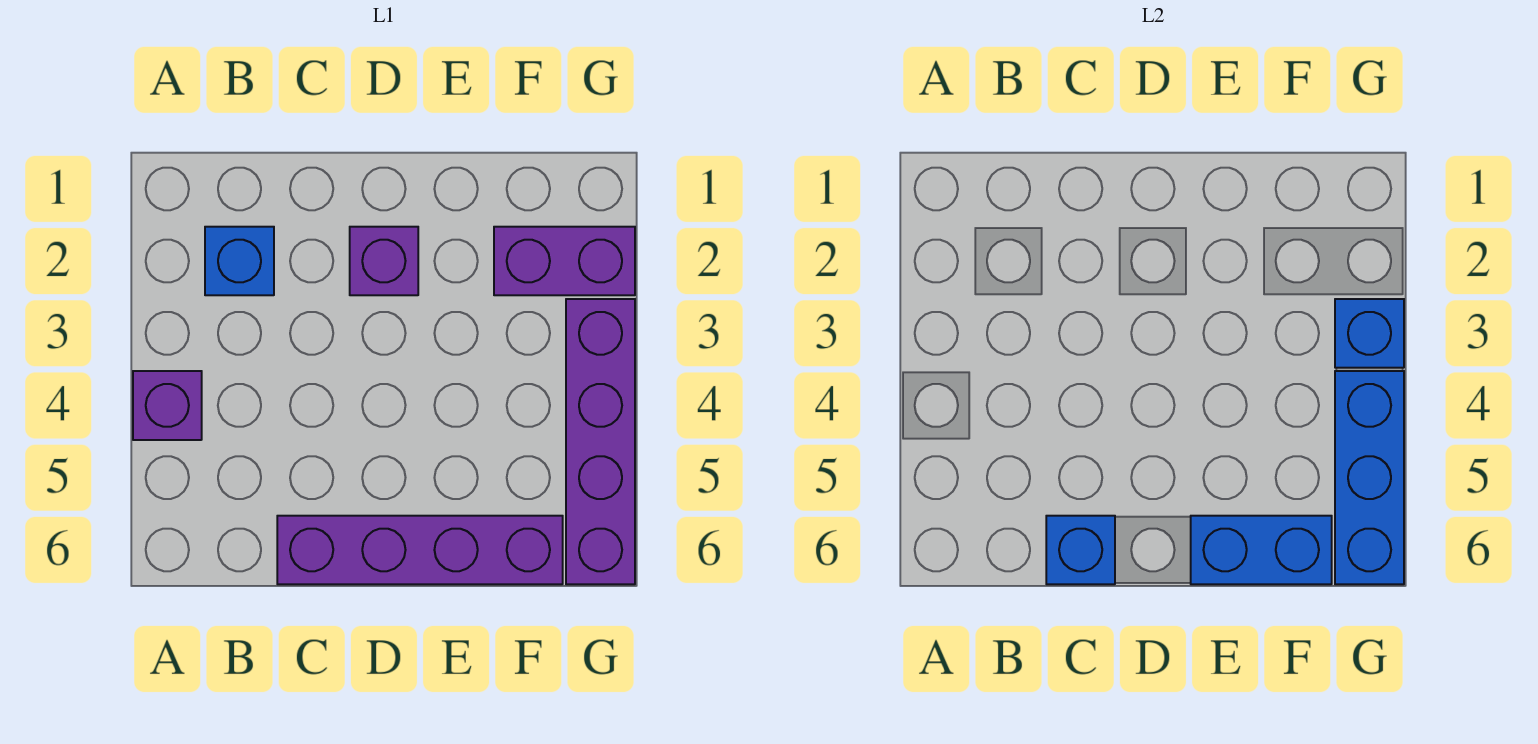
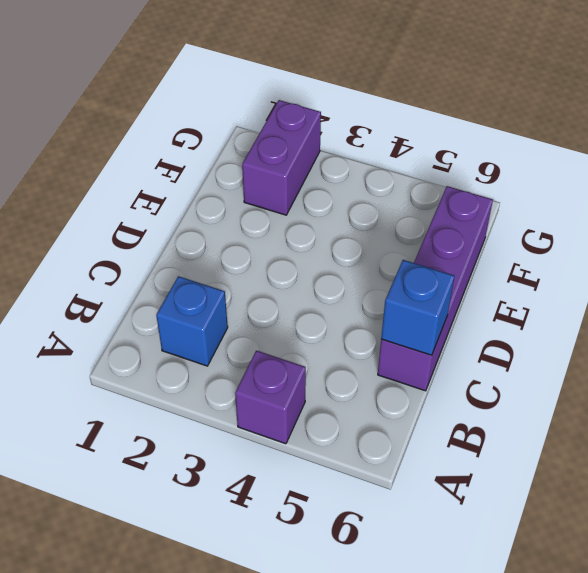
none -> purple 1x1 brick [350,227,418,295]
none -> purple 1x4 brick [566,299,635,584]

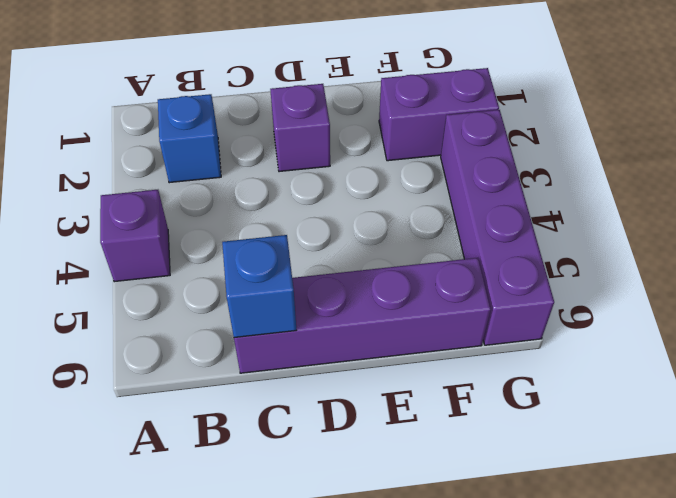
none -> blue 1x2 brick [1191,516,1332,584]
none -> blue 1x1 brick [1335,299,1404,368]

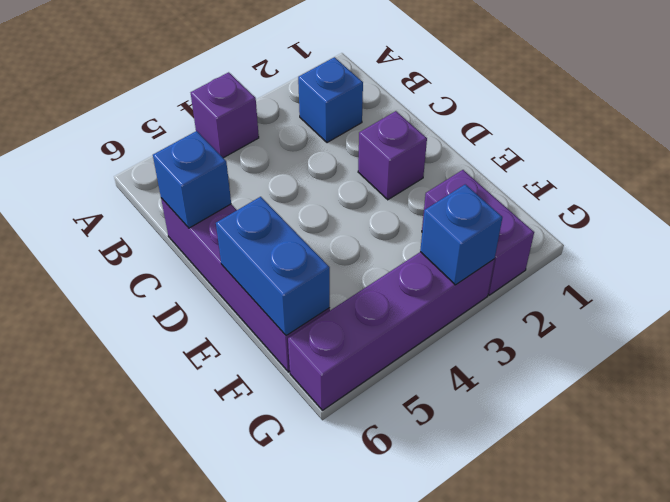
none -> blue 1x3 brick [1335,371,1404,584]

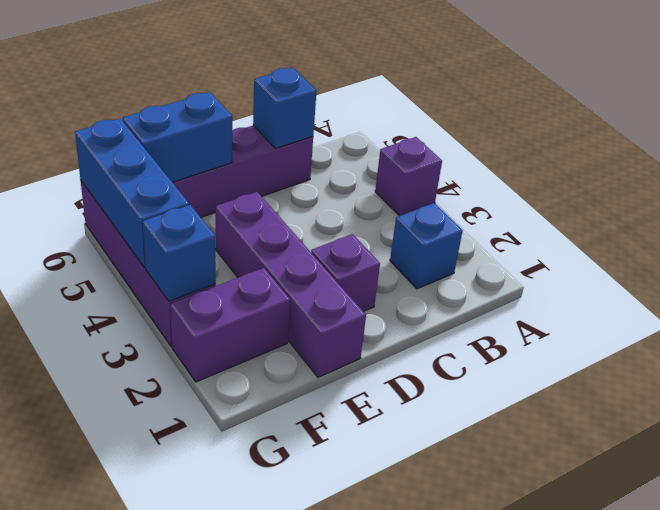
purple 1x4 brick [215,192,366,377] -> none

